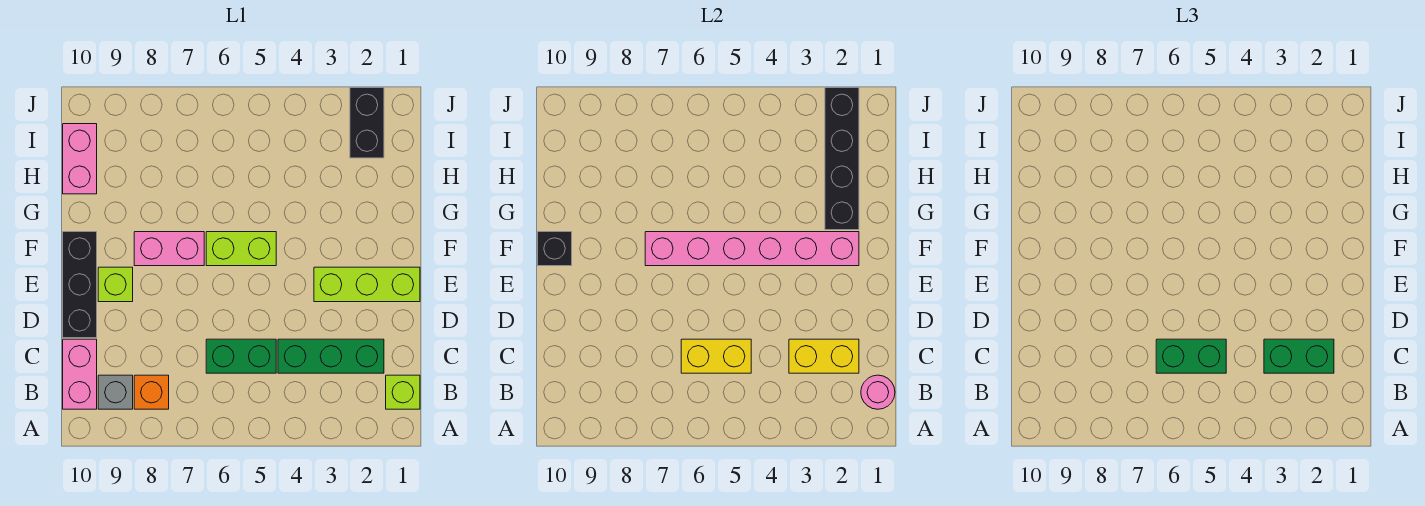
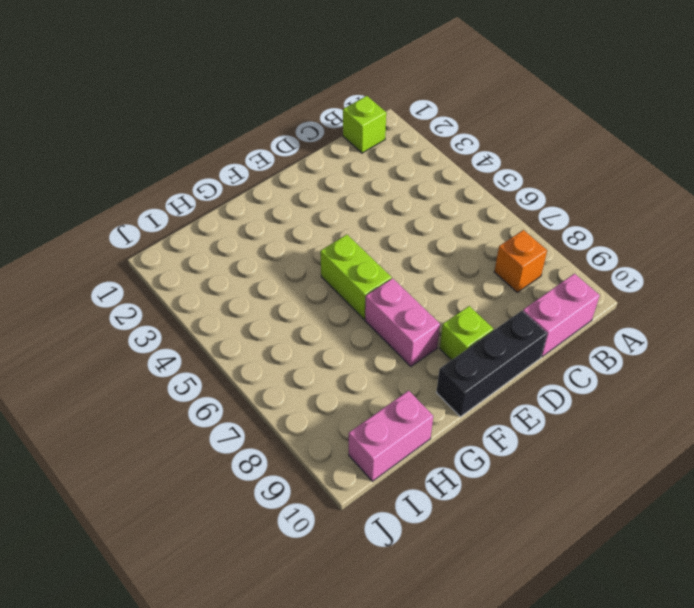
none -> grey 1x1 brick [98,375,133,409]
none -> green 1x3 brick [278,339,384,373]
none -> green 1x2 brick [206,339,276,373]

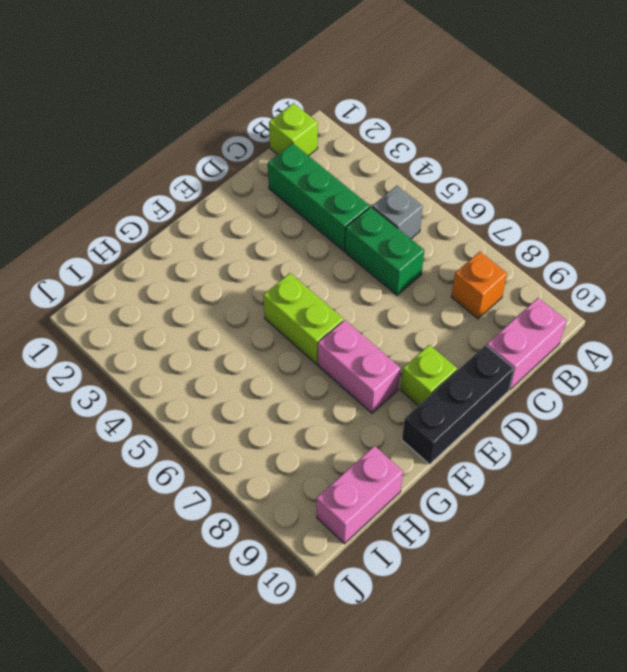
grey 1x1 brick [372,186,423,239] -> grey 1x1 brick moved to [98,375,133,409]
none -> lime 1x3 brick [314,267,420,302]
none -> black 1x2 brick [350,88,384,158]
none -> pink 1x1 round brick [861,375,895,409]

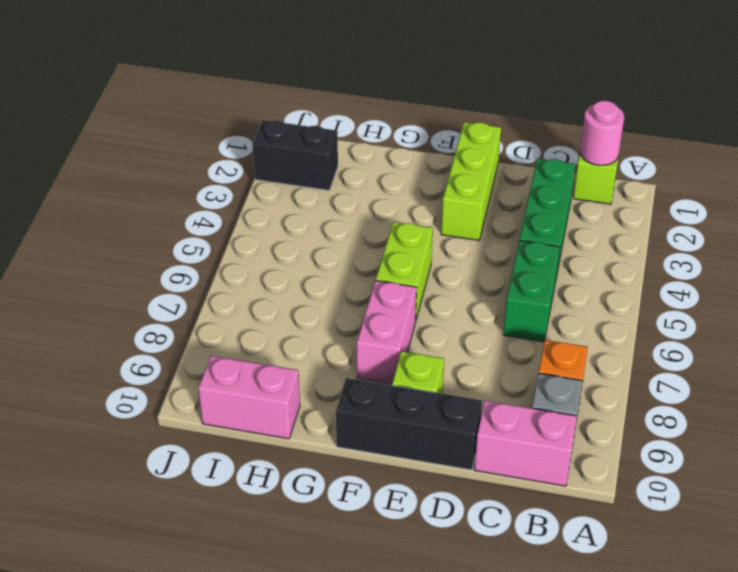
none -> yellow 1x2 brick [789,339,859,373]
none -> yellow 1x2 brick [681,339,751,373]
none -> pink 1x6 brick [645,232,859,266]

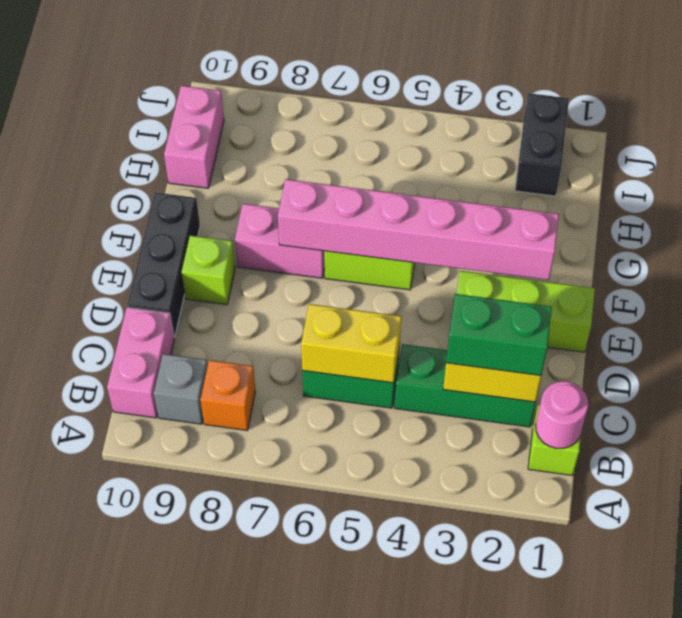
none -> black 1x1 brick [538,232,572,266]
none -> black 1x4 brick [825,88,859,230]
none -> green 1x2 brick [1156,339,1226,373]

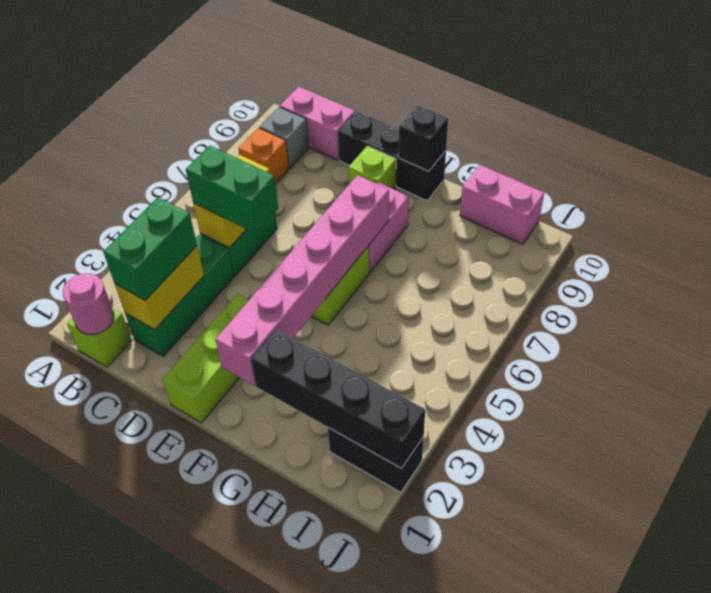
green 1x2 brick [186,146,278,234] -> green 1x2 brick turned to [1156,339,1226,373]

